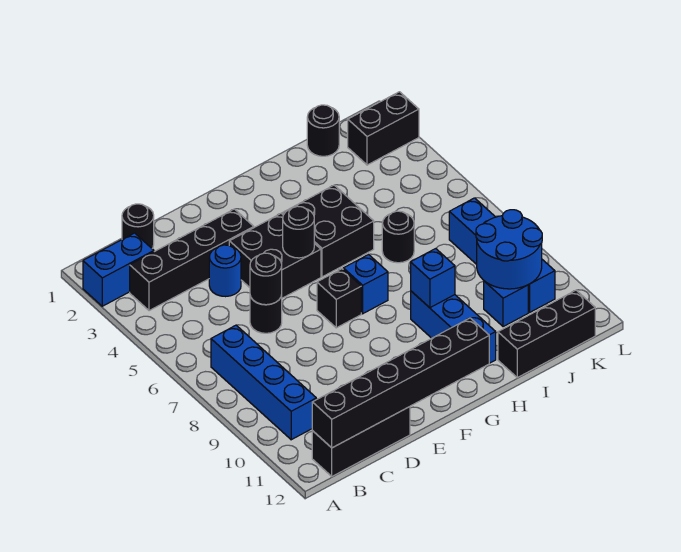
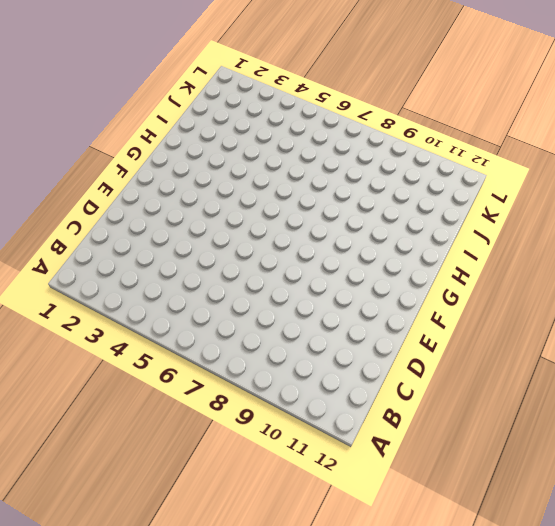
none -> blue 1x2 brick [83,233,154,306]
none -> black 1x4 brick [130,209,254,311]
none -> blue 1x4 brick [211,325,317,440]

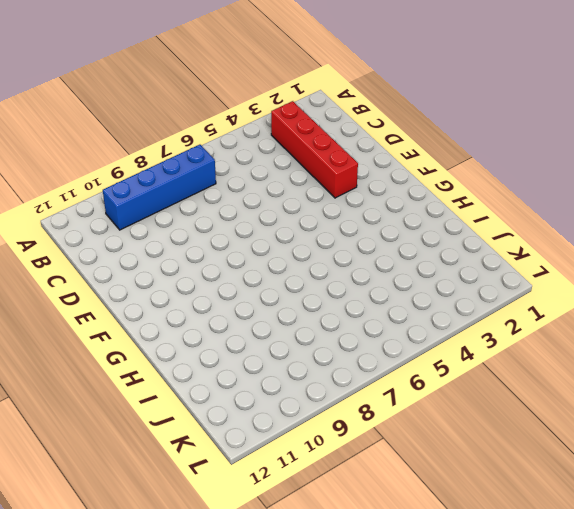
red 1x4 brick [271,101,358,198] -> black 1x4 brick [130,209,254,311]
none -> blue 1x2 brick [83,233,154,306]
none -> black 1x3 brick [312,407,410,476]
none -> black 1x1 round brick [122,204,154,248]

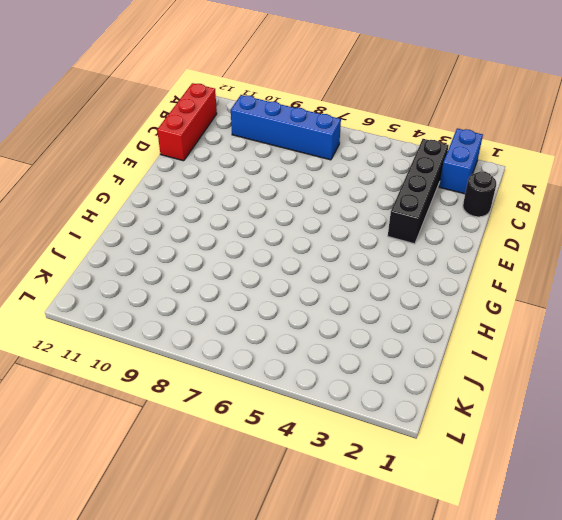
red 1x3 brick [157,83,217,161] -> black 1x3 brick [312,407,410,476]
none -> blue 1x1 round brick [209,245,241,297]
none -> black 1x1 round brick [250,295,282,333]
none -> black 2x2 brick [229,213,321,298]

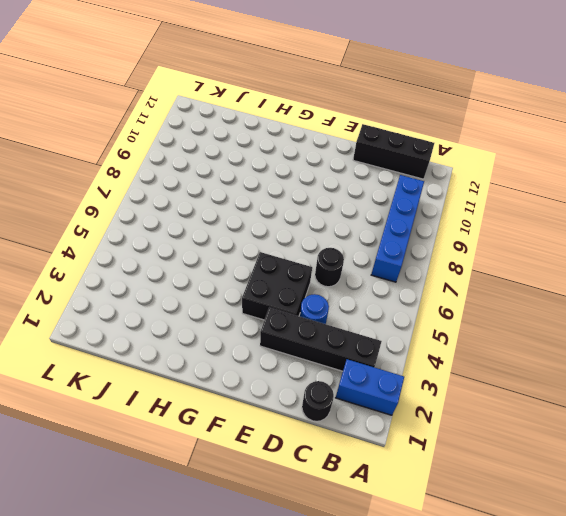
none -> black 1x1 brick [317,269,361,328]
none -> black 2x2 brick [282,185,374,277]
none -> blue 1x1 brick [343,255,388,314]

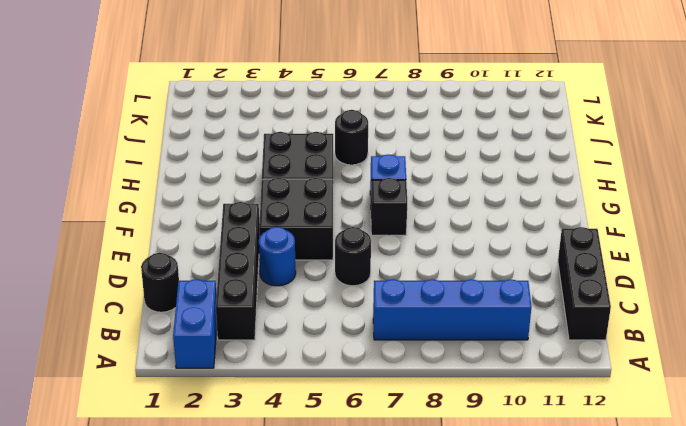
none -> blue 1x3 brick [411,291,496,363]
none -> black 1x3 brick [498,290,595,378]
none -> black 1x1 round brick [307,105,339,156]

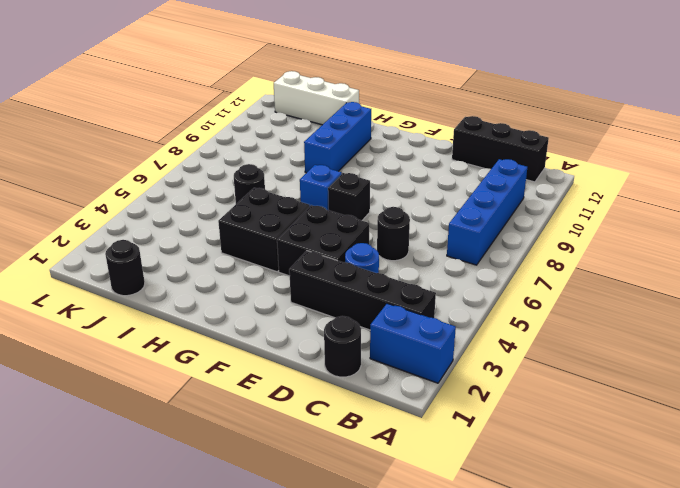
white 1x3 brick [274,71,359,125] -> black 1x3 brick [498,290,595,378]
none -> blue 1x1 brick [484,281,528,327]
none -> black 1x2 brick [348,92,419,165]
none -> blue 1x4 brick [449,198,555,312]

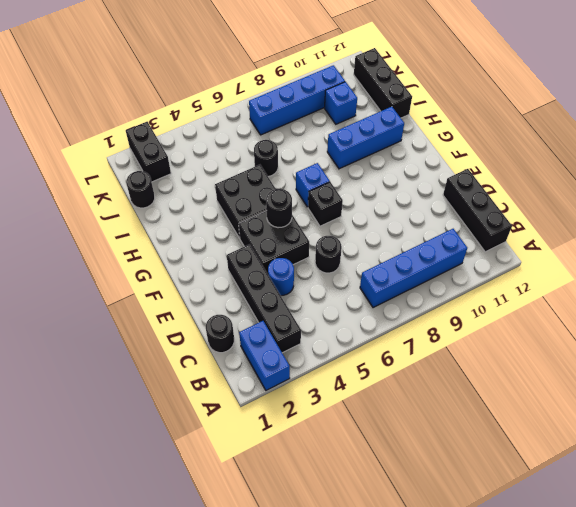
none -> black 1x6 brick [312,318,489,448]
none -> black 1x1 round brick [250,253,282,305]
none -> blue 1x1 brick [411,249,455,308]

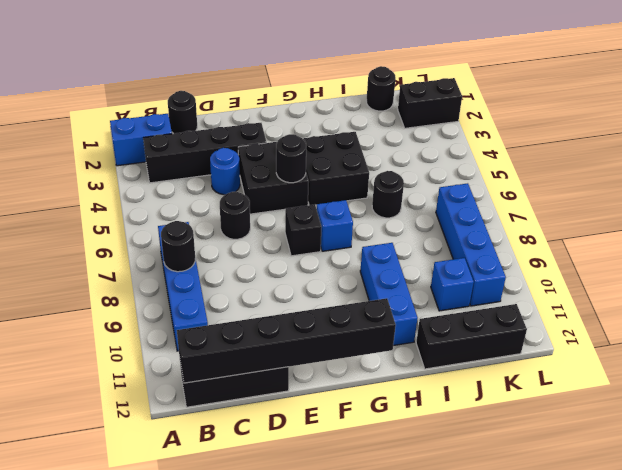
black 1x1 round brick [161,221,195,272] -> black 1x1 round brick moved to [250,253,282,305]
none -> blue 1x1 brick [411,249,455,308]
none -> blue 2x2 round brick [476,210,542,289]

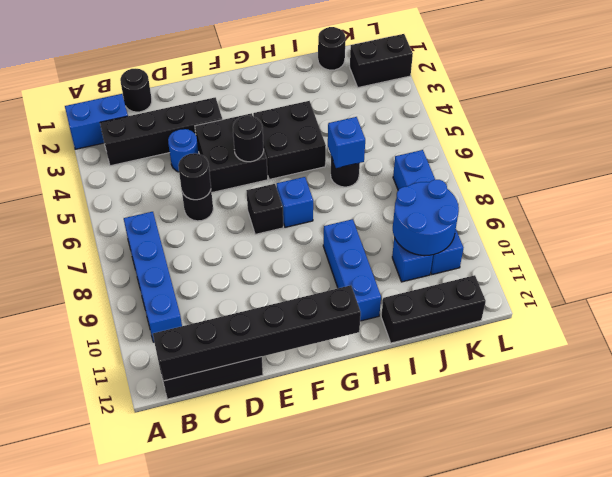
blue 1x1 brick [328,117,365,168] -> blue 1x1 brick moved to [411,249,455,308]

